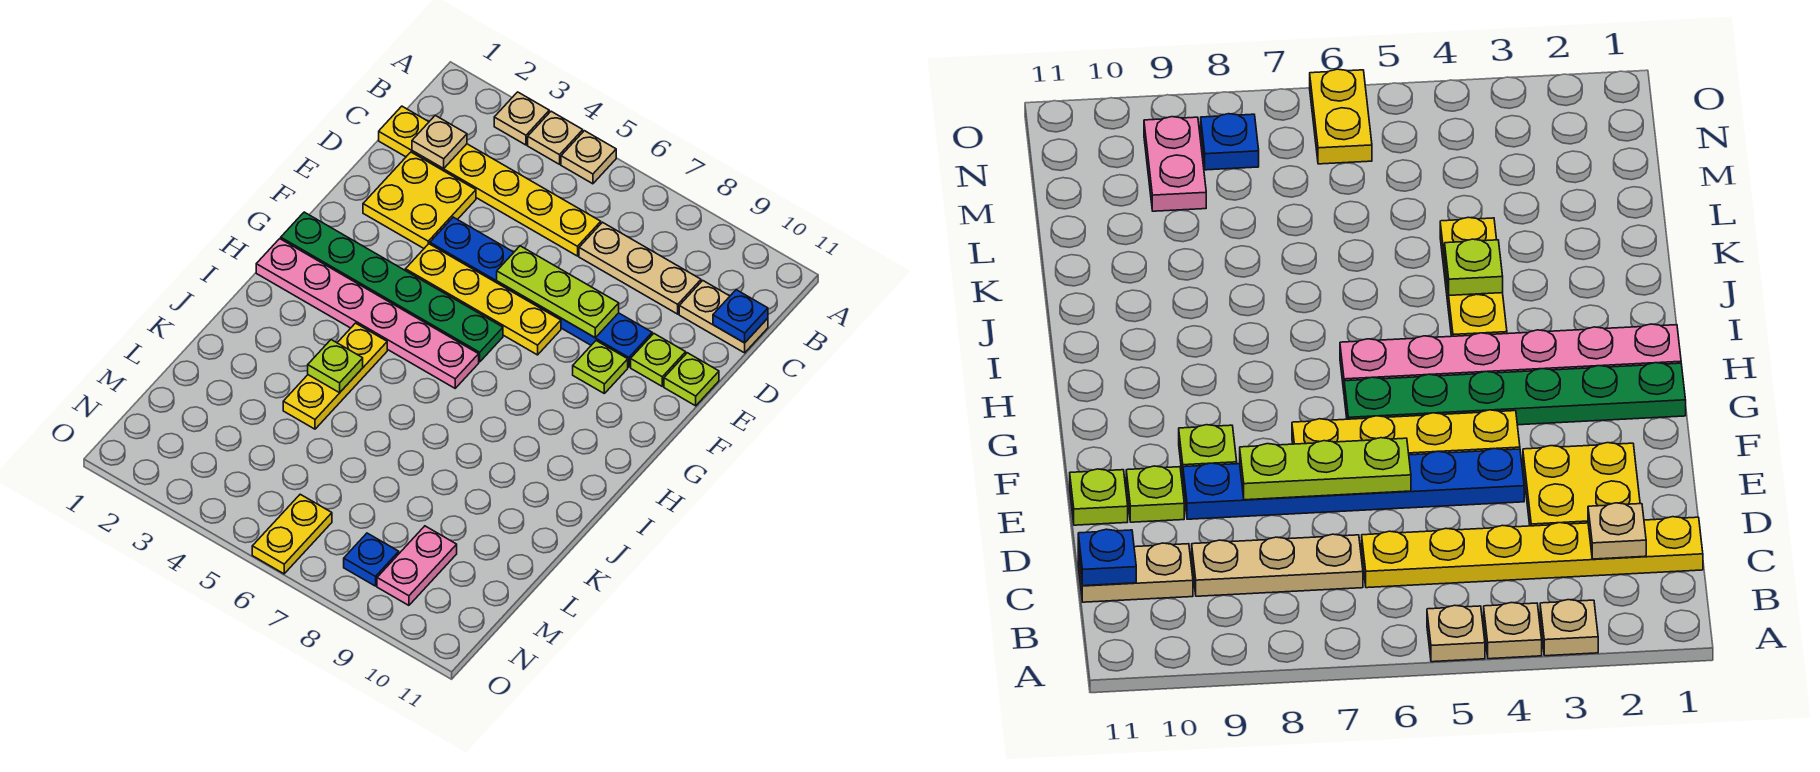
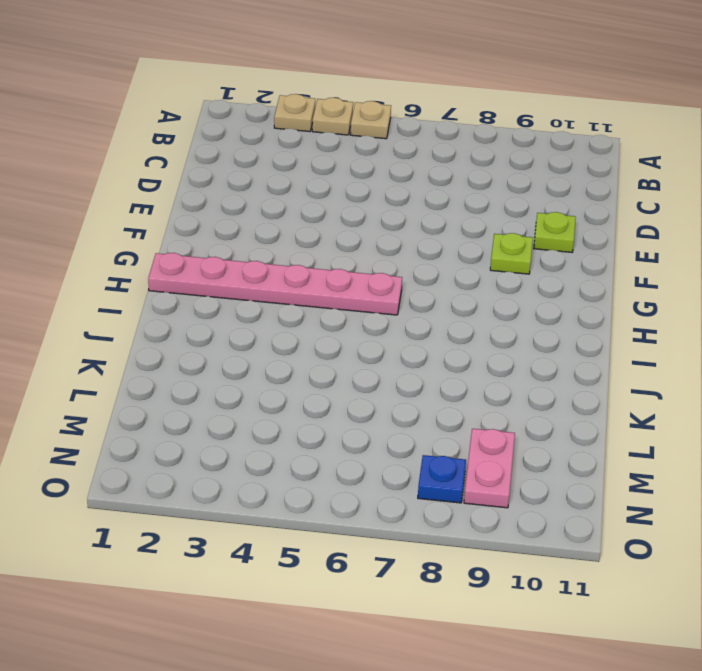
none -> yellow 1x6 plate [379,106,601,256]
none -> tan 1x3 plate [579,222,701,314]
none -> tan 1x2 plate [679,281,768,353]

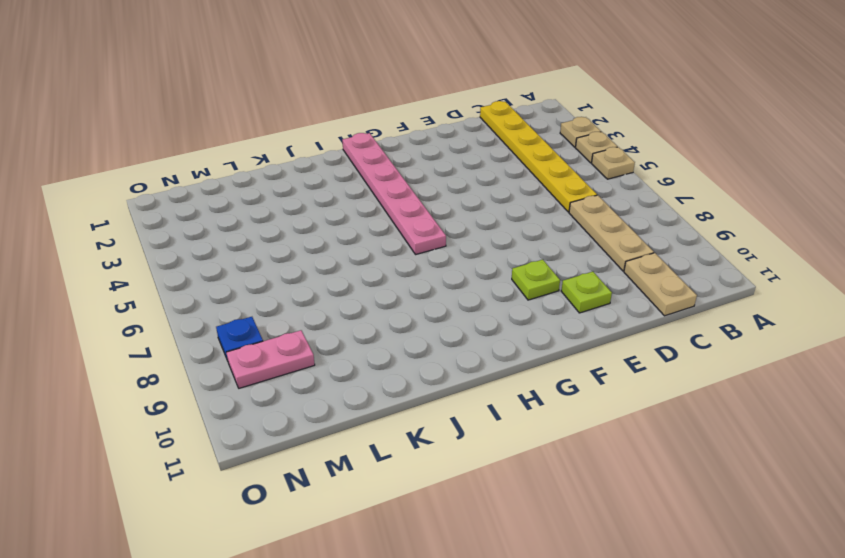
none -> yellow 2x2 plate [363,152,476,248]
none -> blue 1x6 plate [430,217,652,367]
none -> lime 1x1 plate [664,353,719,406]

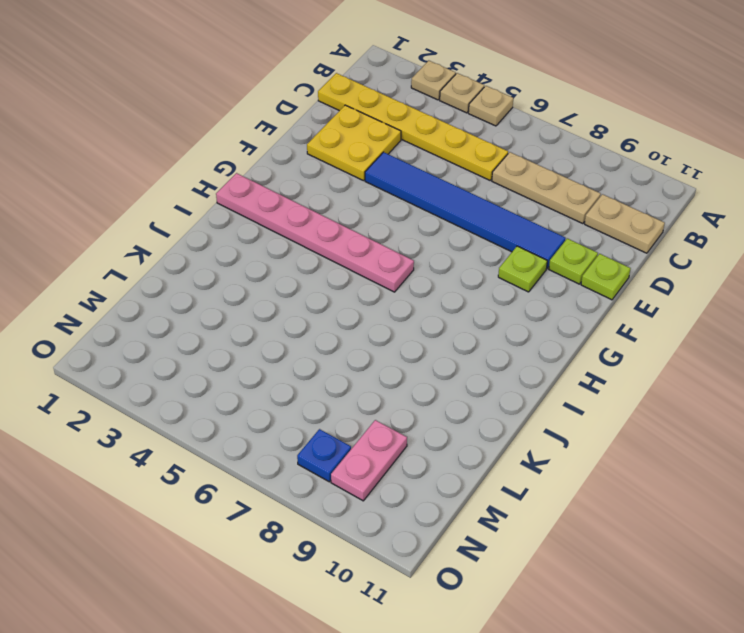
blue 1x6 tile [365,152,566,268] -> blue 1x6 plate [430,217,652,367]
none -> yellow 1x4 plate [405,244,561,355]
none -> green 1x6 plate [281,212,503,362]
none -> yellow 1x3 plate [283,323,387,429]

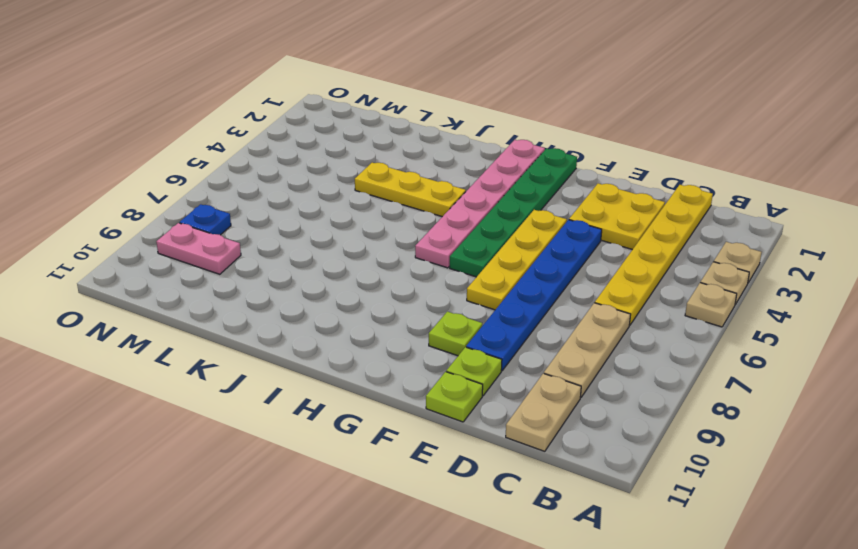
none -> yellow 1x2 plate [252,494,332,574]
none -> tan 1x1 plate [412,115,467,169]
none -> blue 1x1 plate [713,290,768,343]

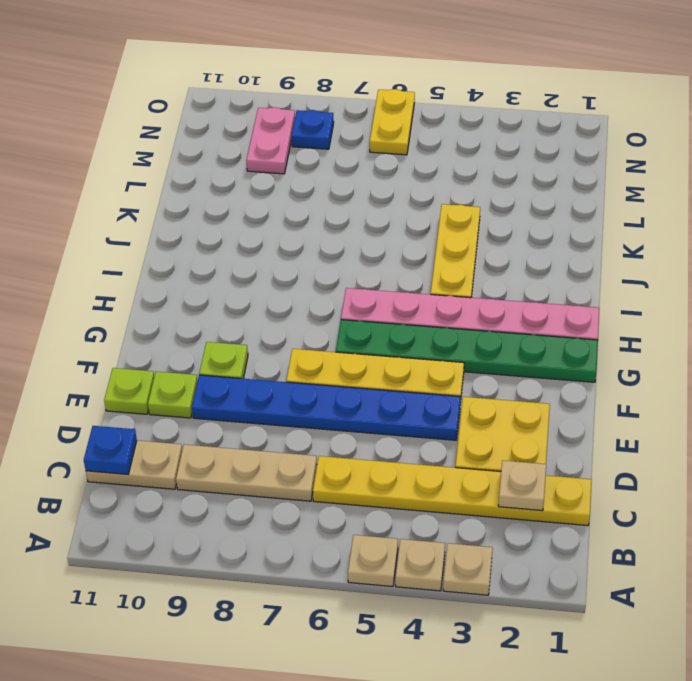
none -> lime 1x3 plate [497,246,619,338]
none -> lime 1x1 plate [308,340,363,393]

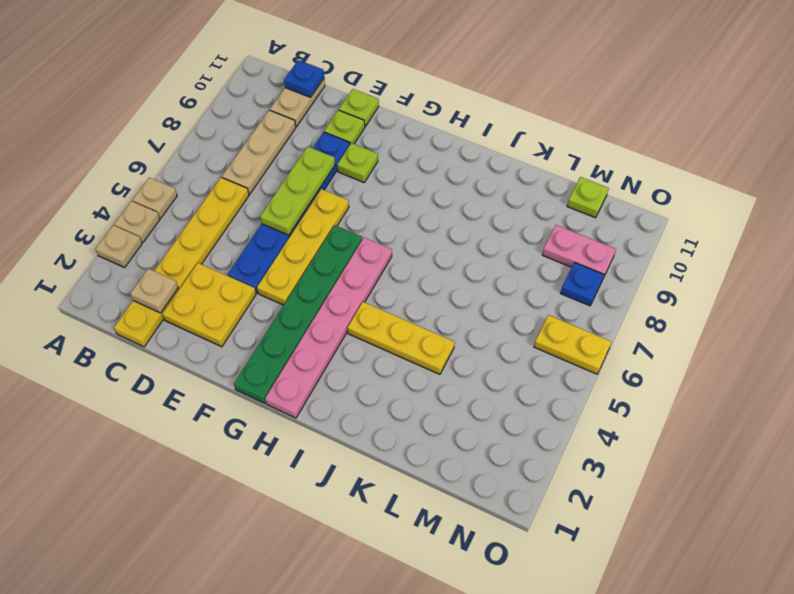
lime 1x1 plate [567,177,609,218] -> lime 1x1 plate moved to [308,340,363,393]

